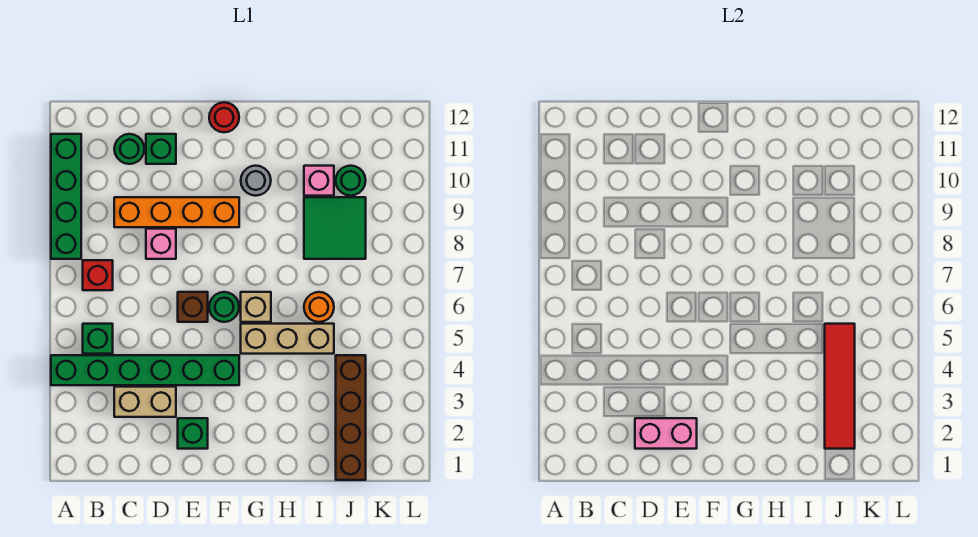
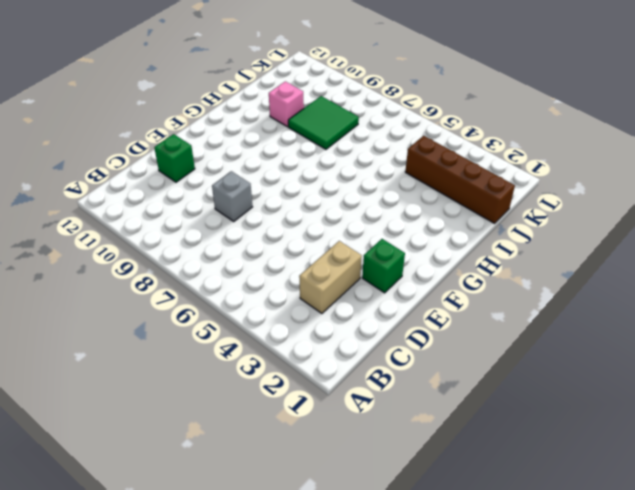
grey 1x1 brick [212,171,252,221] -> pink 1x1 brick [146,229,176,259]
none -> green 1x6 brick [51,355,239,385]
none -> green 1x4 brick [51,134,81,259]
none -> green 1x1 brick [83,324,113,354]

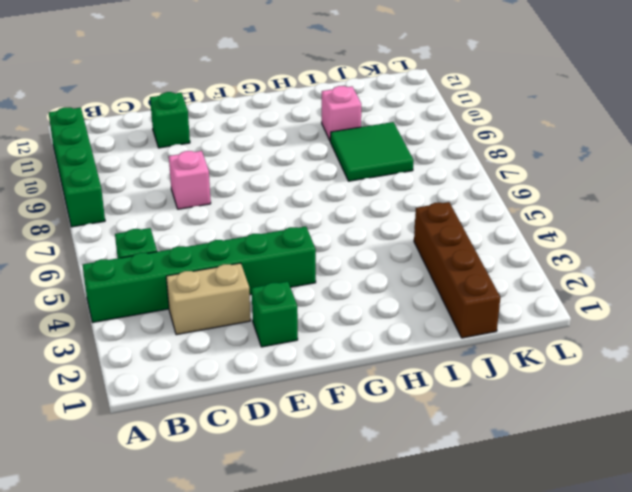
none -> red 1x1 brick [83,260,113,290]
none -> orange 1x4 brick [114,197,239,227]
none -> green 1x1 round brick [114,134,144,164]

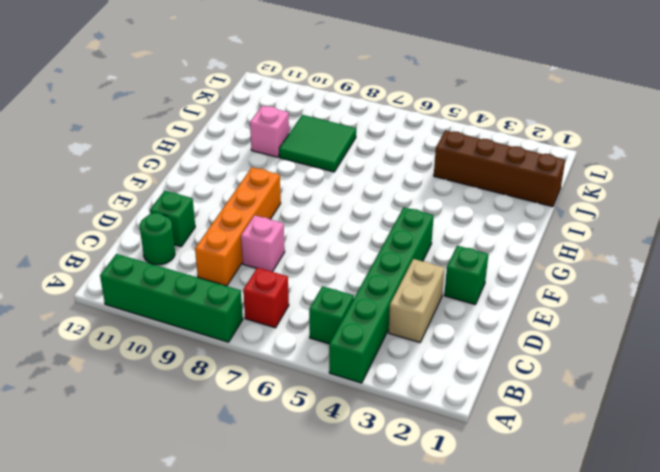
none -> brown 1x1 brick [178,292,208,322]
none -> green 1x1 round brick [209,292,239,322]
none -> red 1x1 round brick [209,102,239,132]

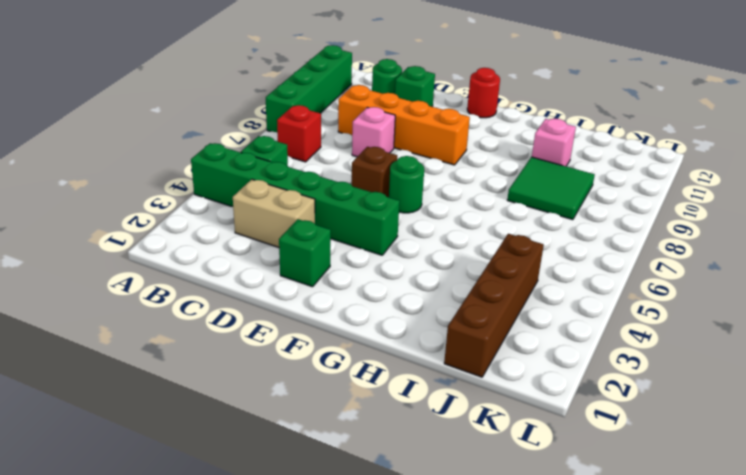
none -> tan 1x3 brick [241,324,334,354]
none -> tan 1x1 brick [241,292,271,322]
none -> grey 1x1 round brick [241,166,271,196]

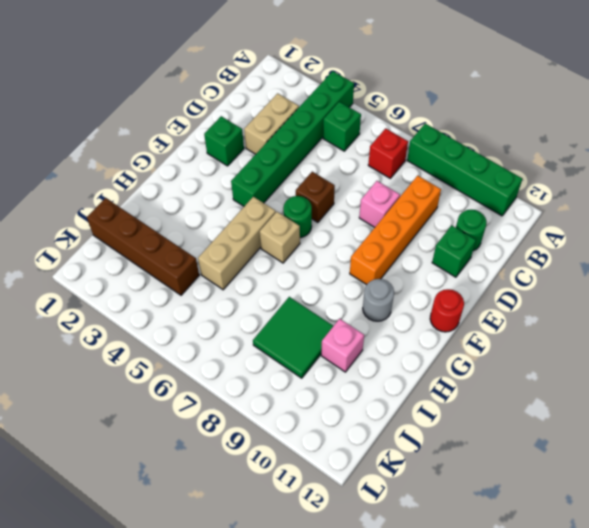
none -> orange 1x1 round brick [304,292,334,322]
none -> green 1x1 round brick [336,166,366,196]
none -> pink 1x2 brick [635,418,697,449]

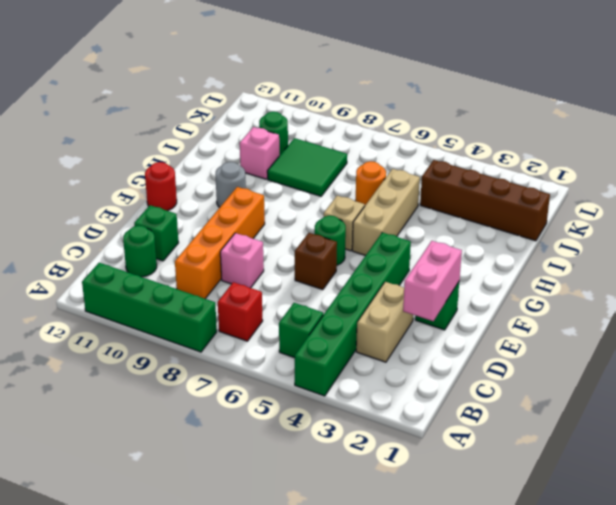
none -> red 1x4 tile [825,324,855,449]

